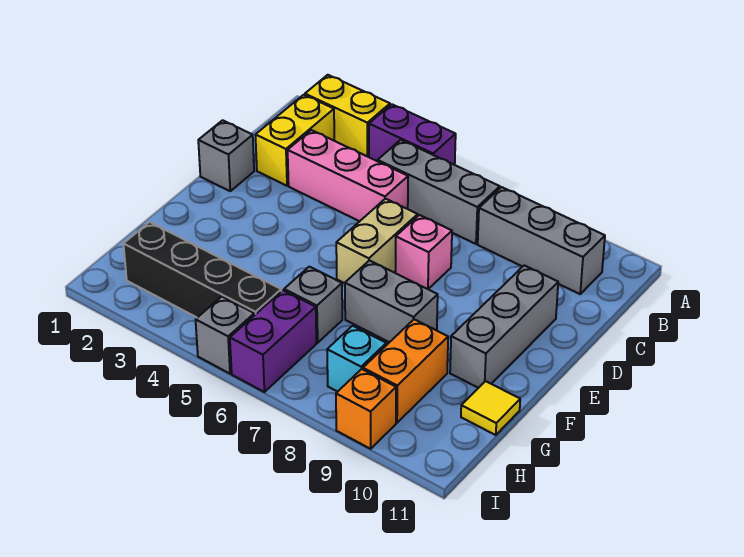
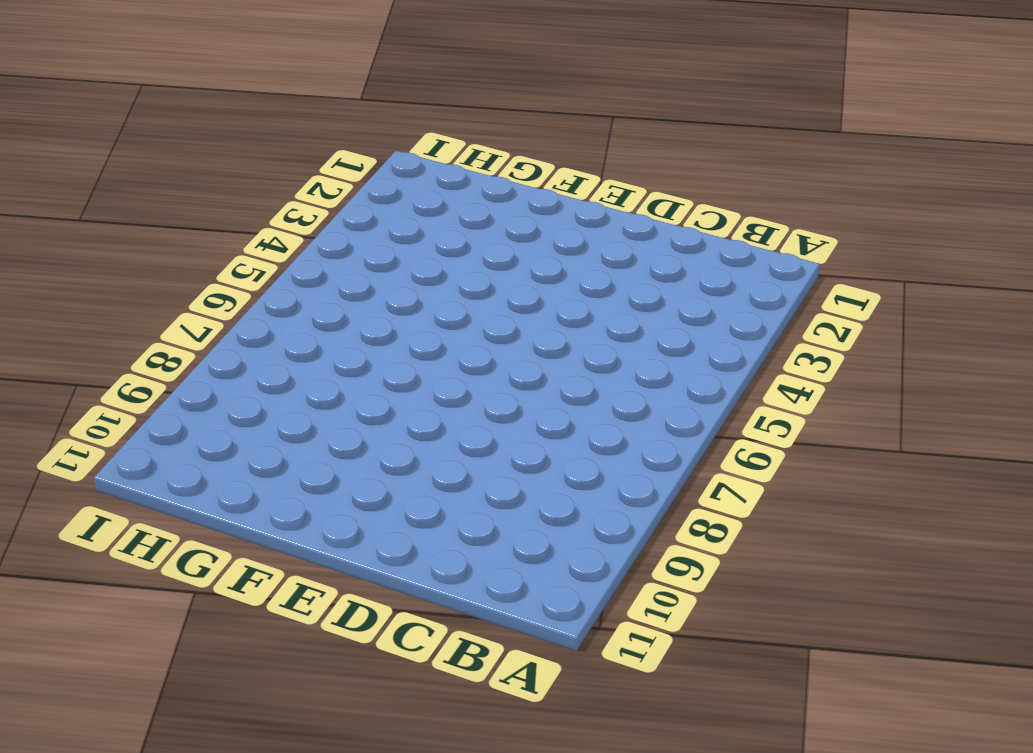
none -> yellow 1x2 brick [305,75,390,157]
none -> purple 1x2 brick [369,104,456,165]
none -> yellow 1x2 brick [256,95,334,186]

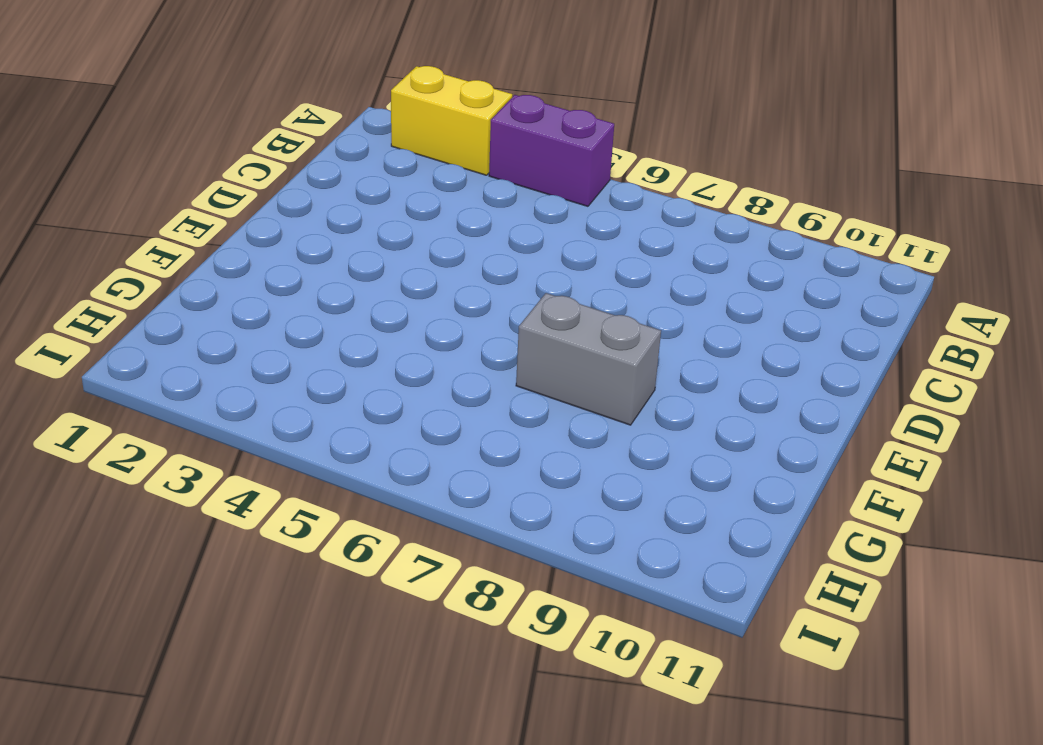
none -> yellow 1x2 brick [256,95,334,186]
none -> grey 1x3 brick [378,140,500,244]
none -> grey 1x3 brick [478,187,605,294]

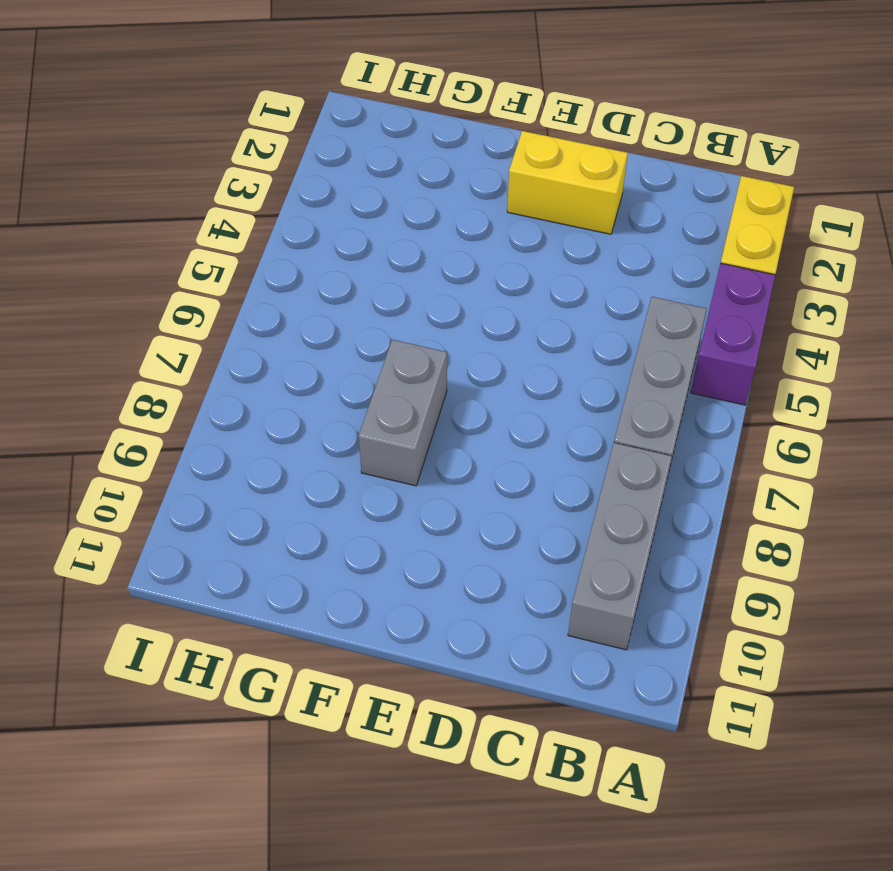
yellow 1x2 brick [507,131,628,234] -> yellow 1x2 brick moved to [256,95,334,186]
none -> pink 1x3 brick [288,130,408,221]
none -> grey 1x1 brick [198,120,254,191]
none -> tan 1x2 brick [336,199,418,283]

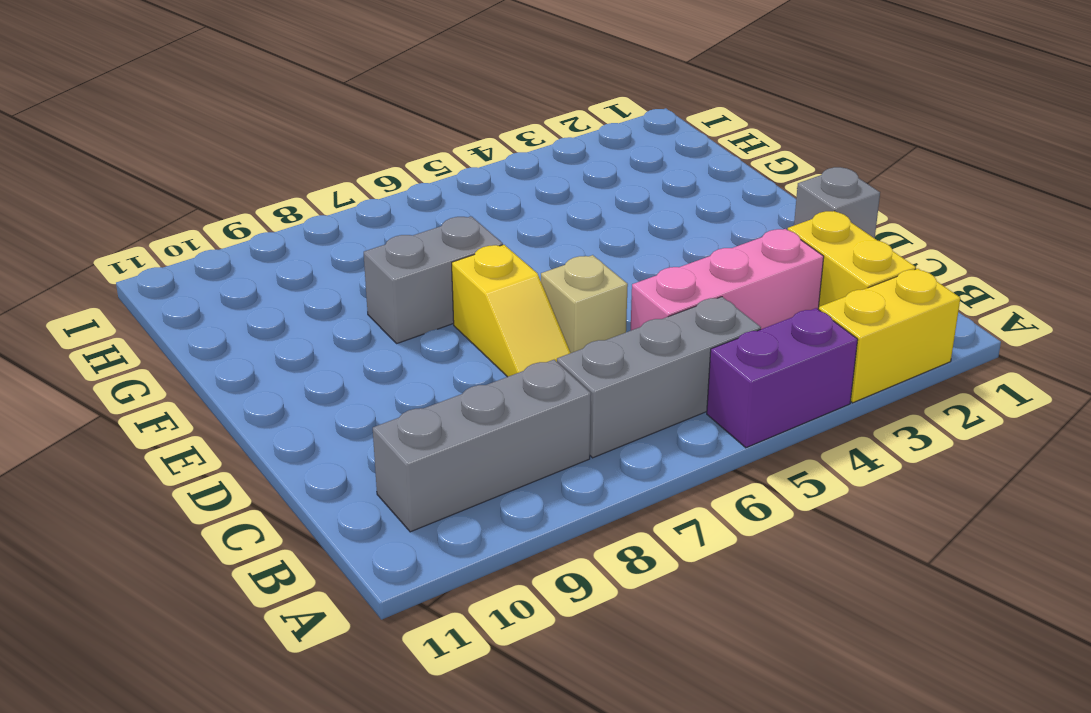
tan 1x1 brick [541,255,628,353] -> tan 1x2 brick [336,199,418,283]
yellow 1x2 slope [452,245,570,377] -> pink 1x1 brick [395,215,452,289]
none -> grey 1x3 brick [450,265,558,388]
none -> grey 1x1 brick [284,267,342,343]
none -> orange 1x2 brick [363,319,448,423]

